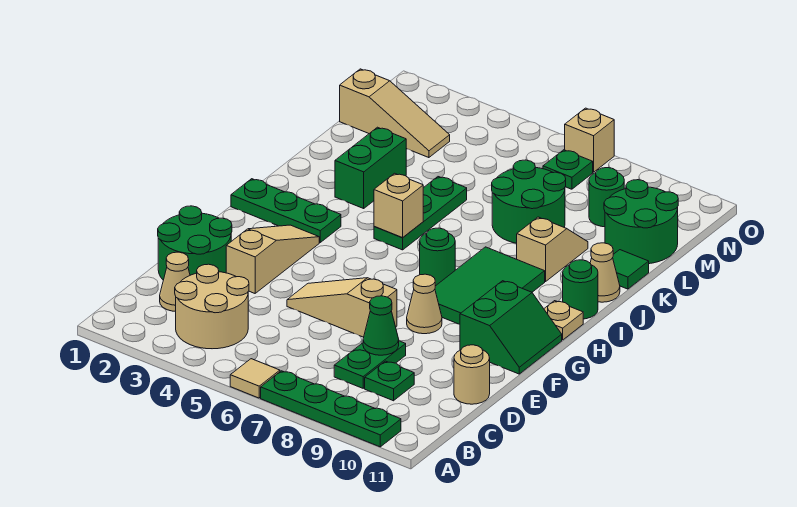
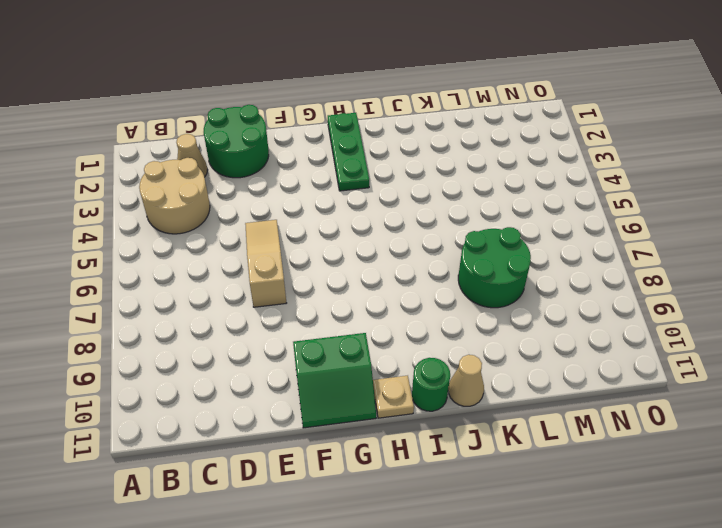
none -> tan 1x1 tile [230,359,280,398]
none -> green 1x4 plate [261,371,401,447]
none -> green 1x2 plate [334,341,406,388]
none -> green 1x1 plate [365,361,414,401]

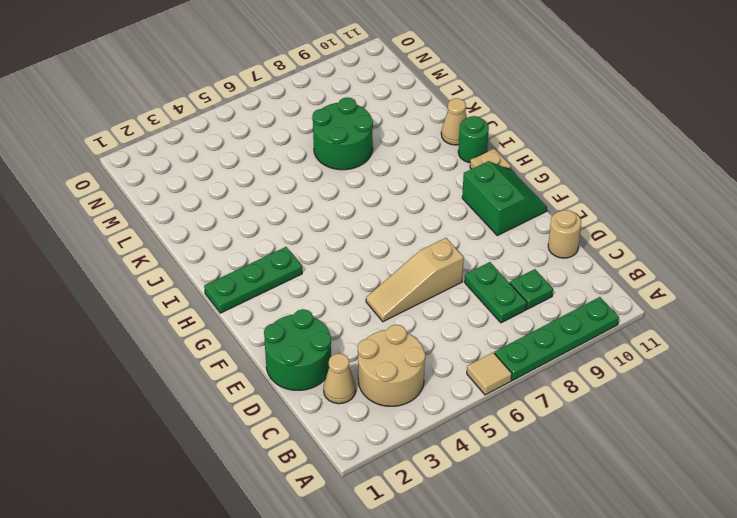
none -> tan 1x3 slope [226,225,319,293]
none -> tan 1x1 cone [407,274,442,334]
none -> green 2x3 tile [435,247,545,324]
none -> green 1x1 round brick [420,228,455,286]

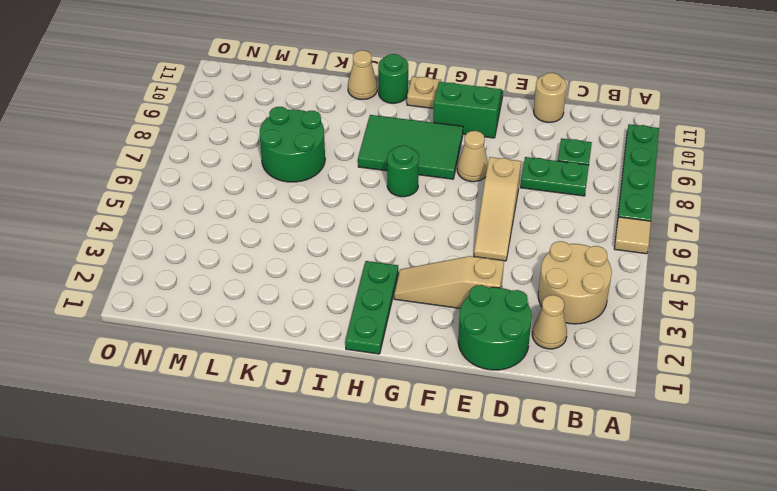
none -> green 1x3 plate [374,177,467,250]
none -> green 1x2 brick [335,127,406,208]
none -> tan 1x2 slope [517,217,588,282]
none -> green 1x1 tile [613,250,649,289]

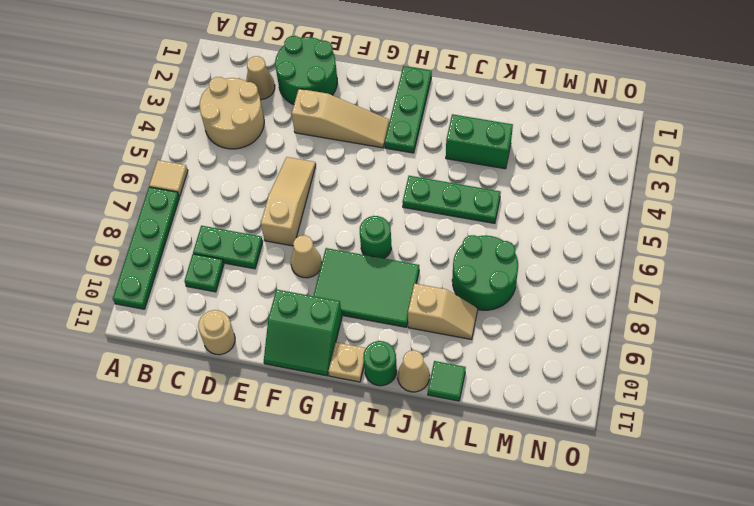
none -> green 2x2 round brick [604,180,678,264]
none -> tan 1x3 slope [340,69,450,158]
none -> green 1x1 round brick [589,168,624,227]
none -> green 1x1 plate [543,150,593,189]

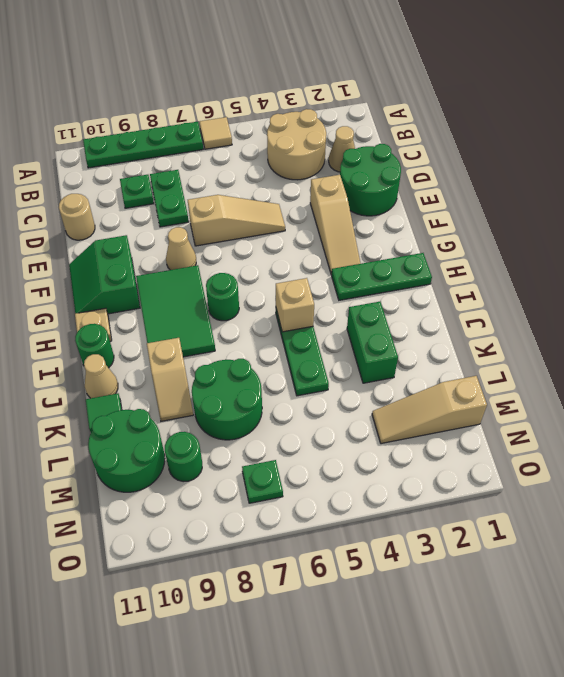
none -> tan 1x1 brick [565,108,614,172]
none -> green 1x1 cone [363,296,399,355]

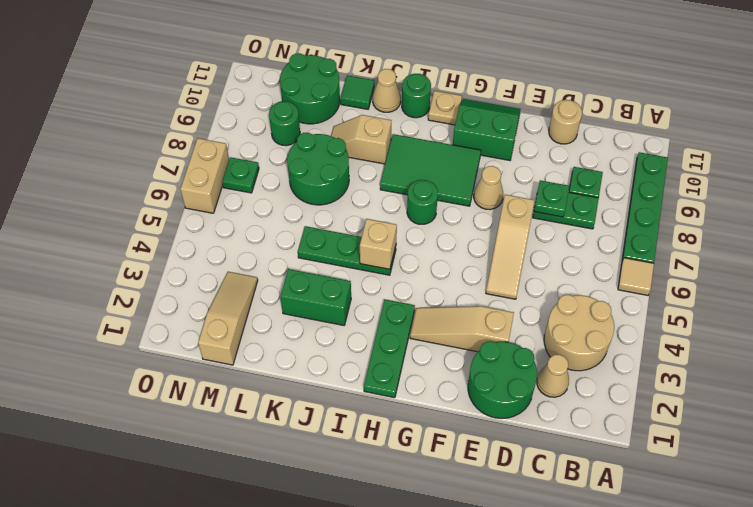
green 1x1 plate [534,180,569,217] -> green 1x1 cone [363,296,399,355]
tan 1x2 brick [180,138,229,213] -> tan 1x1 brick [565,108,614,172]

